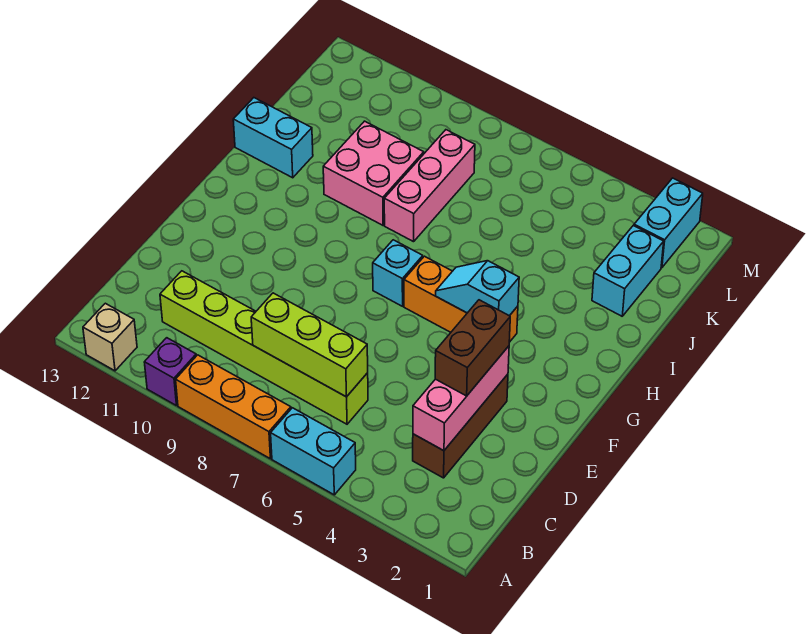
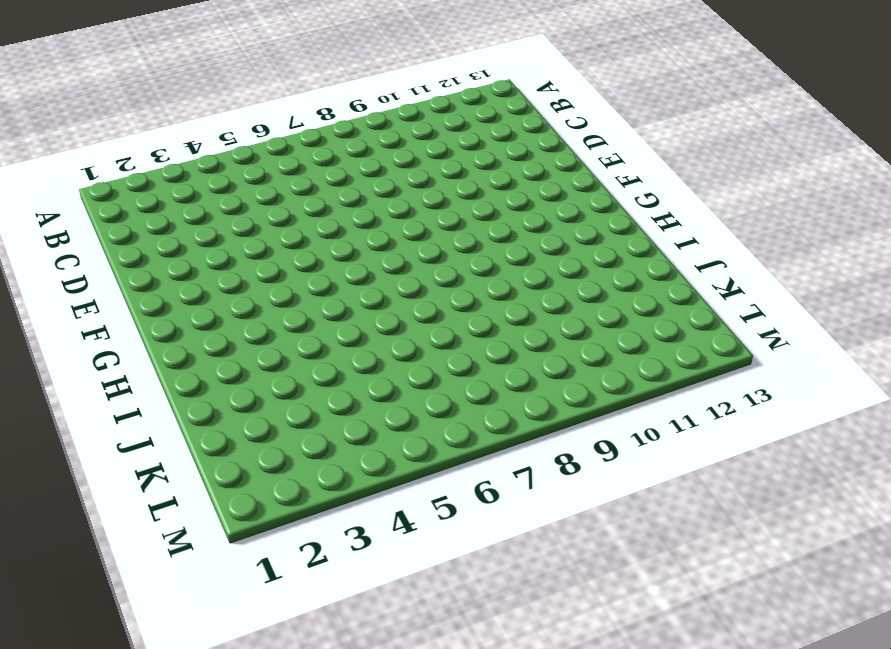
none -> cyan 1x2 brick [271,408,356,495]
none -> orange 1x3 brick [176,355,291,459]
none -> purple 1x1 brick [144,338,196,406]

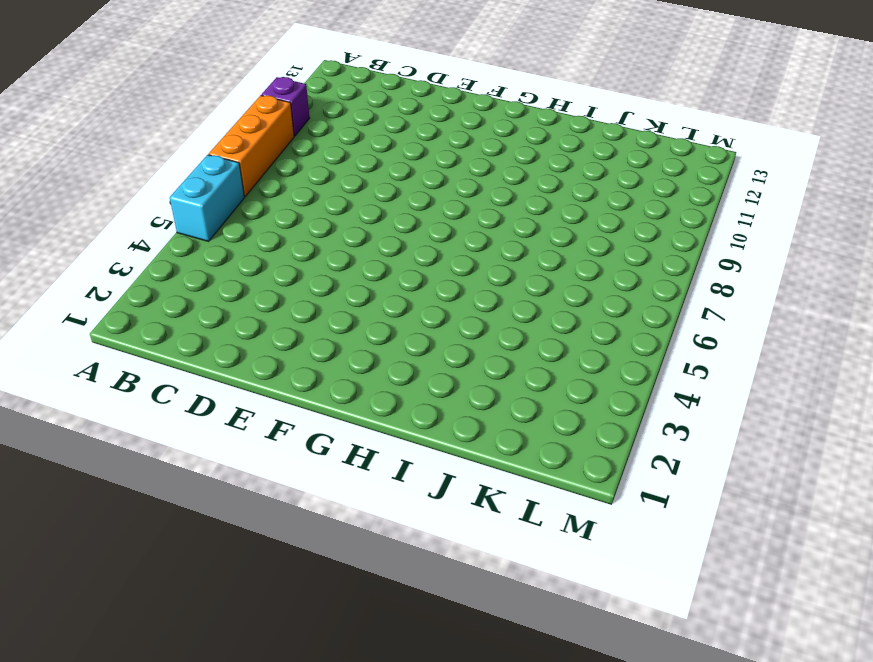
none -> tan 1x1 brick [83,303,137,371]
none -> brown 1x3 brick [413,374,508,478]
none -> lime 1x6 brick [160,271,368,424]

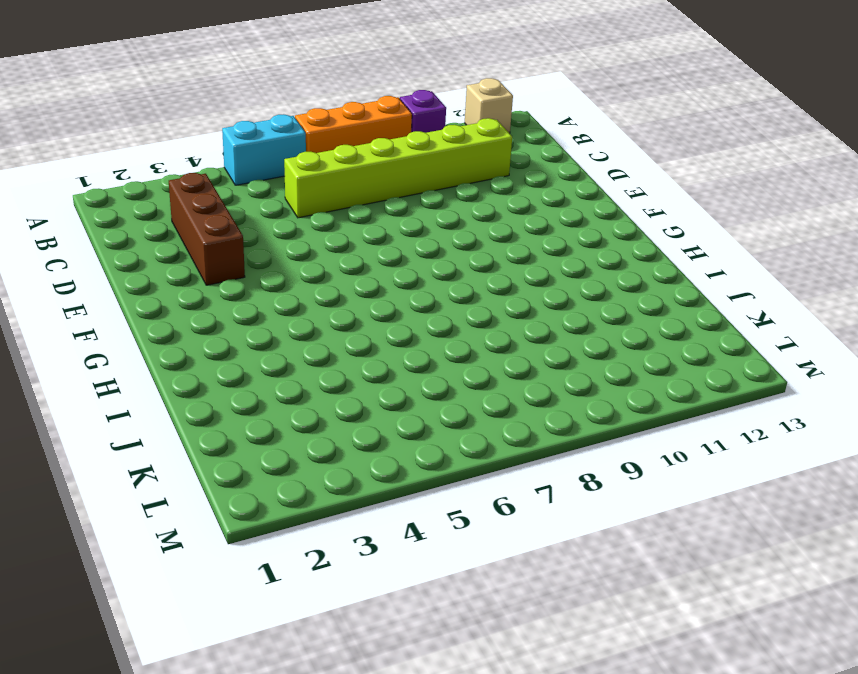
none -> orange 1x3 brick [404,256,518,342]
none -> cyan 1x1 brick [373,240,423,306]
none -> pink 1x3 brick [384,130,475,242]

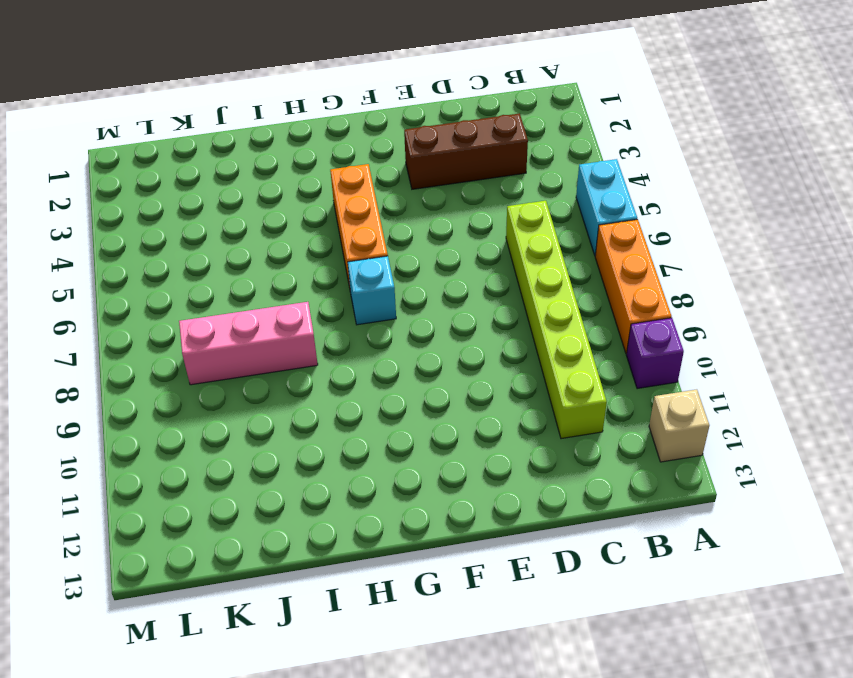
none -> pink 2x2 brick [323,121,424,225]
none -> cyan 1x2 brick [233,98,313,178]
none -> cyan 1x2 brick [592,226,664,316]

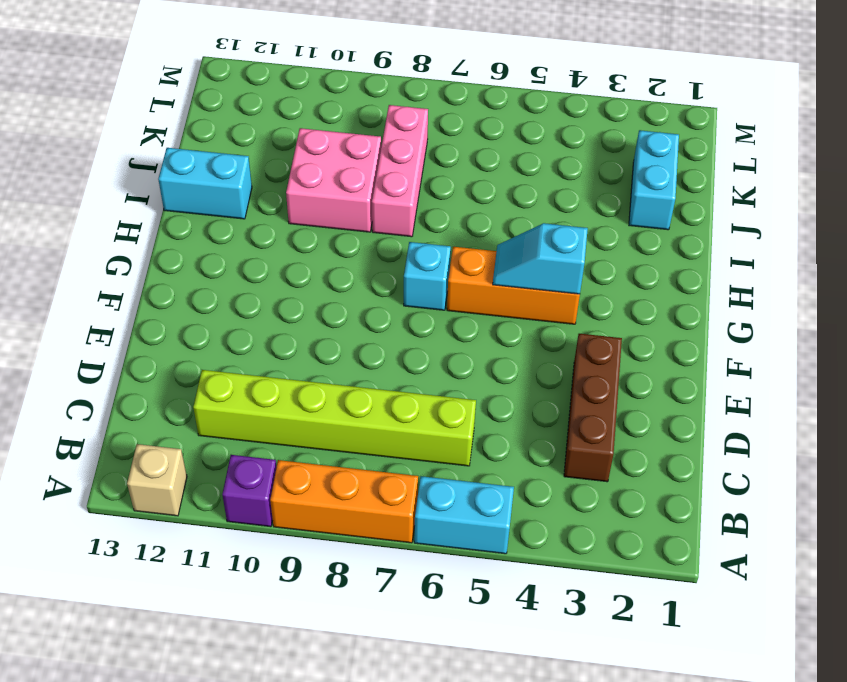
none -> cyan 1x2 brick [634,178,703,268]
none -> pink 1x3 brick [413,346,509,451]
none -> lime 1x3 brick [251,293,368,397]

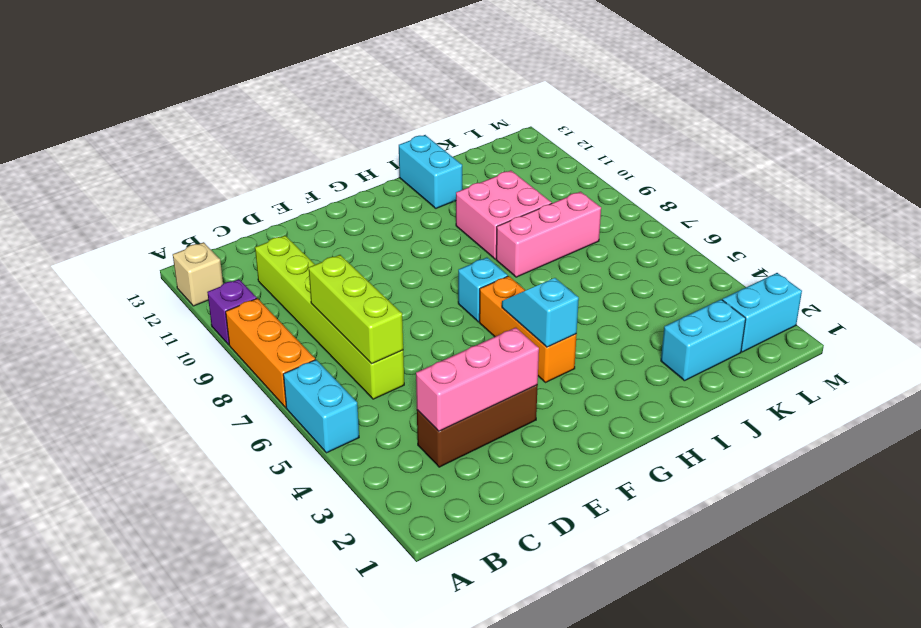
none -> brown 1x2 brick [435,300,510,396]

